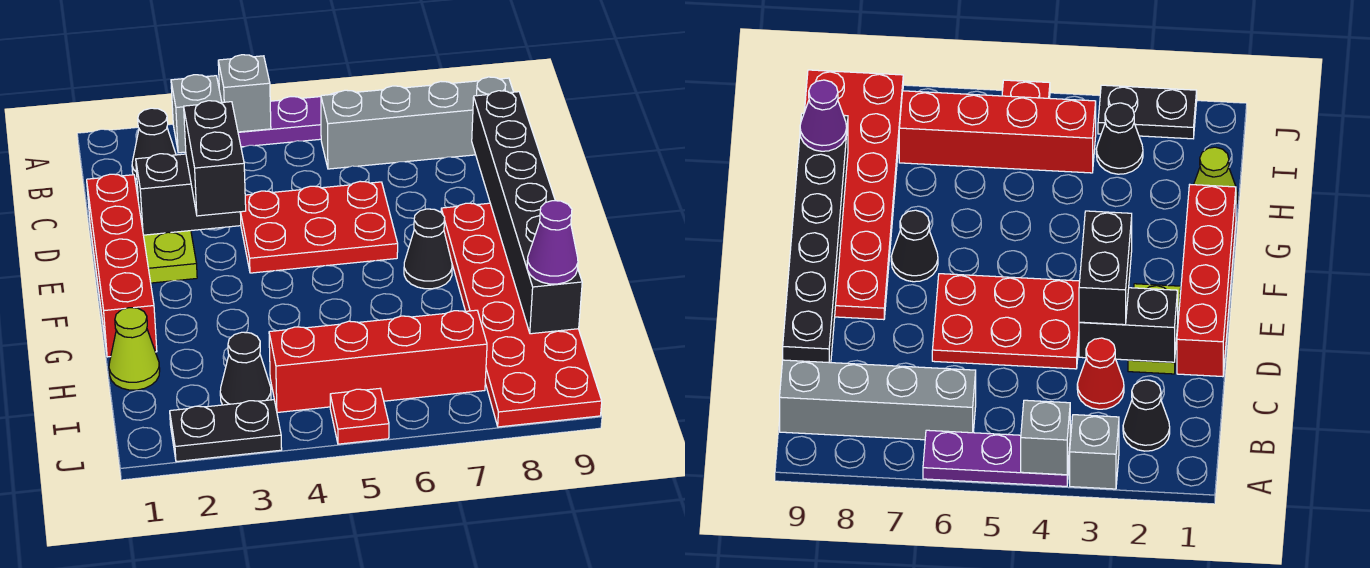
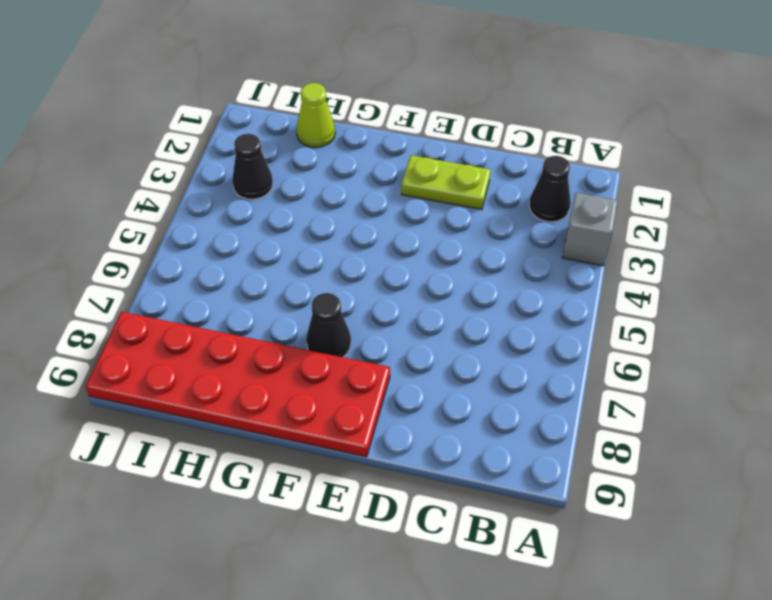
none -> purple 1x3 plate [238,92,338,147]
none -> grey 1x4 brick [321,77,513,169]
none -> red 1x1 cone [1077,338,1124,409]

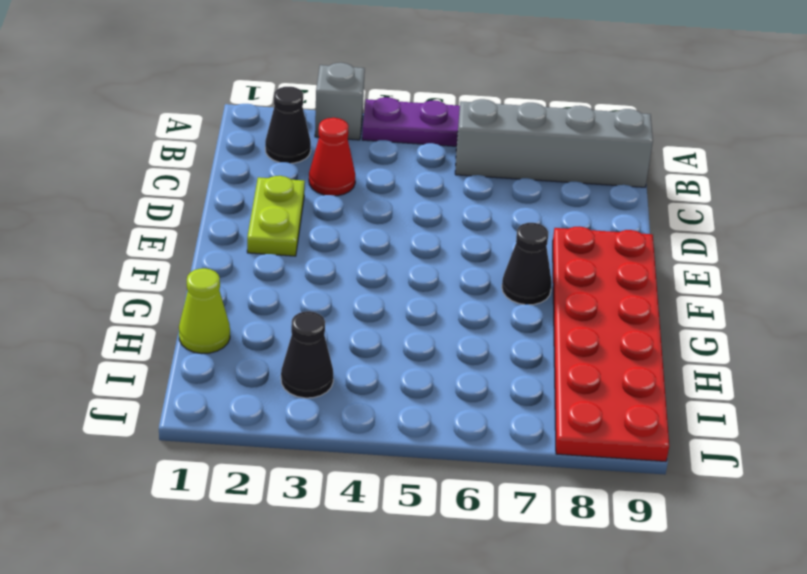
none -> red 1x4 brick [87,174,157,357]
none -> red 2x3 plate [240,181,398,273]
none -> red 1x4 brick [269,310,487,412]

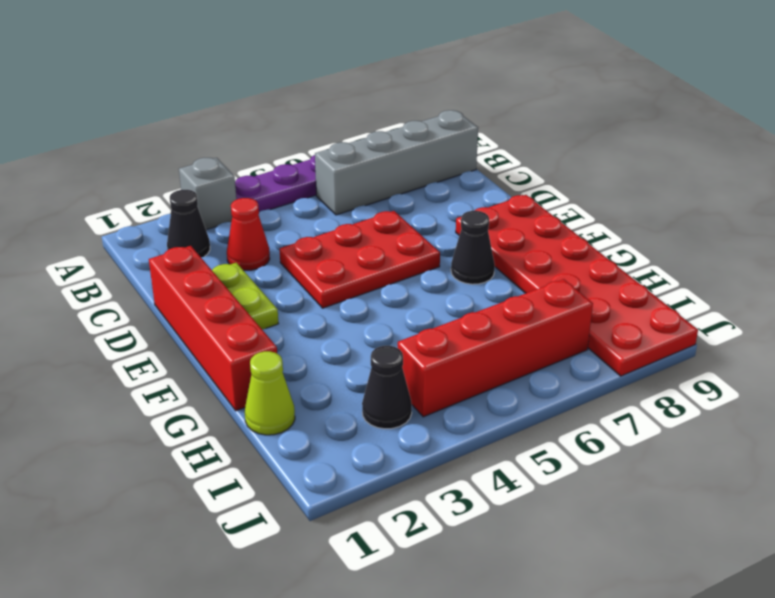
none -> black 1x2 plate [170,400,282,462]
none -> red 1x1 plate [330,389,389,444]
none -> grey 1x1 brick [218,55,271,132]

